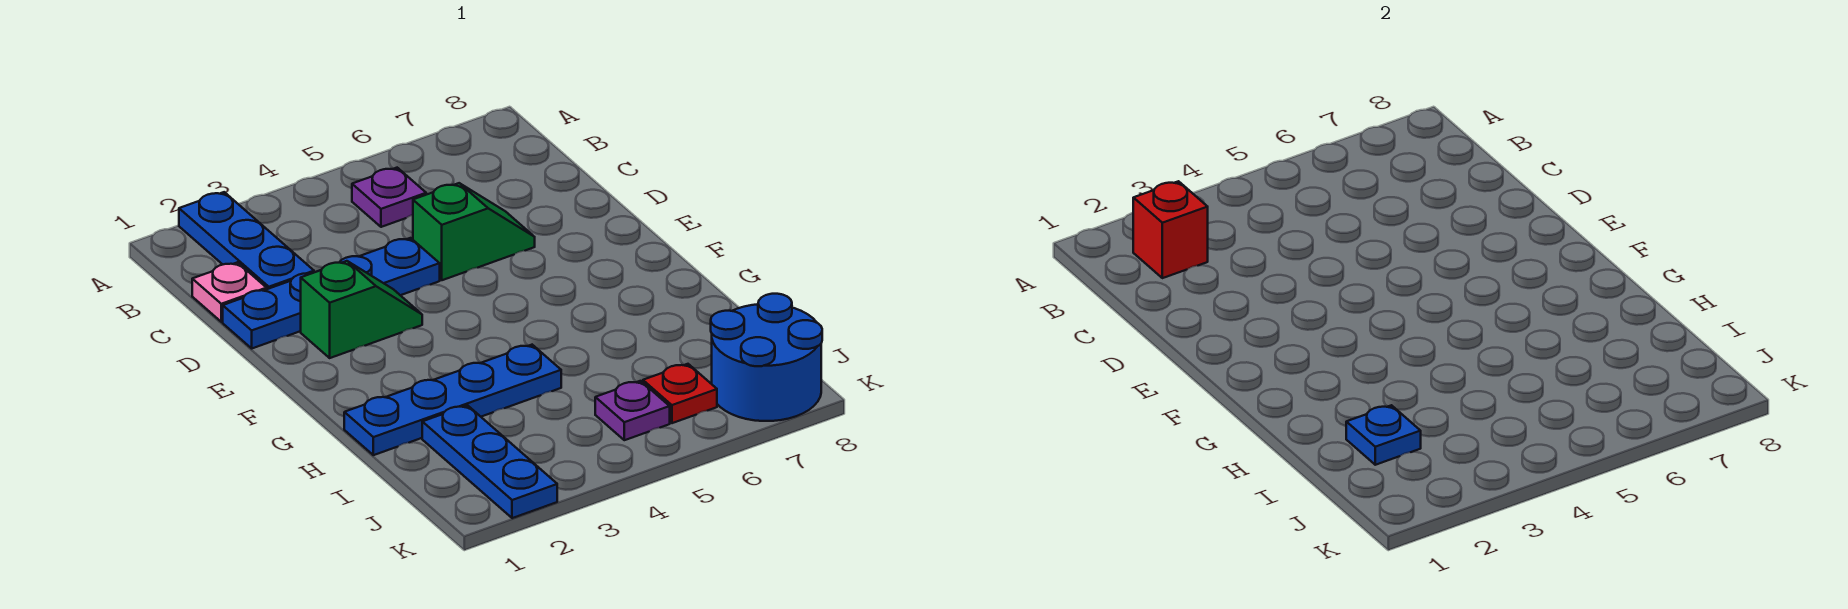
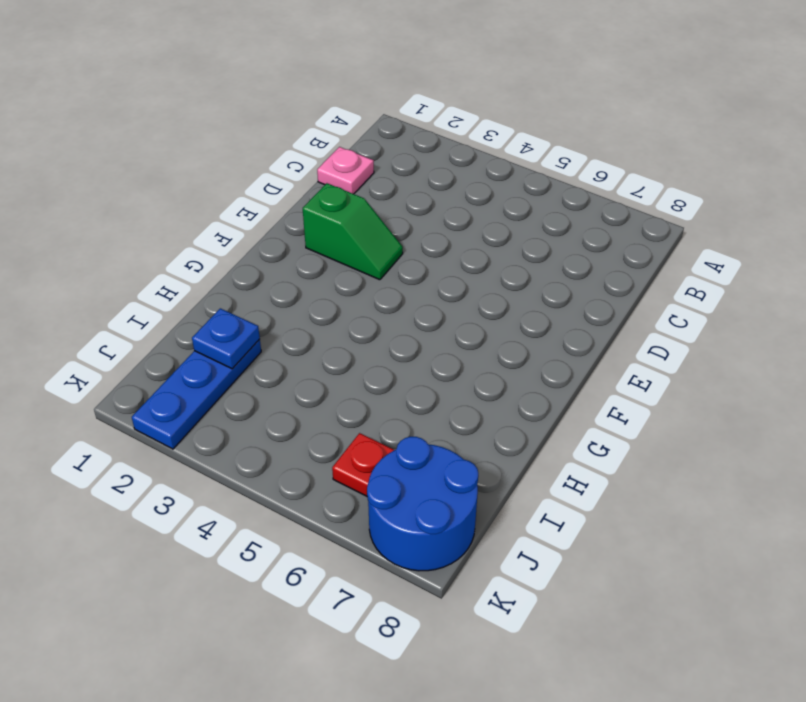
none -> blue 1x3 plate [179,192,314,289]
none -> purple 1x1 plate [352,168,426,227]
none -> blue 1x4 plate [223,238,440,348]

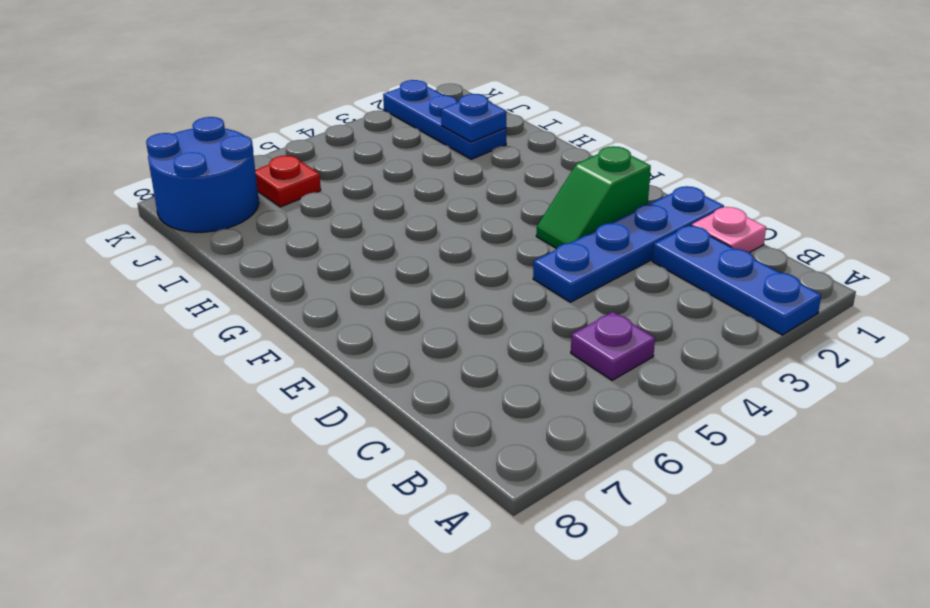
none -> green 1x2 slope [413,183,535,280]
none -> blue 1x4 plate [344,345,561,455]
none -> purple 1x1 plate [595,381,670,440]

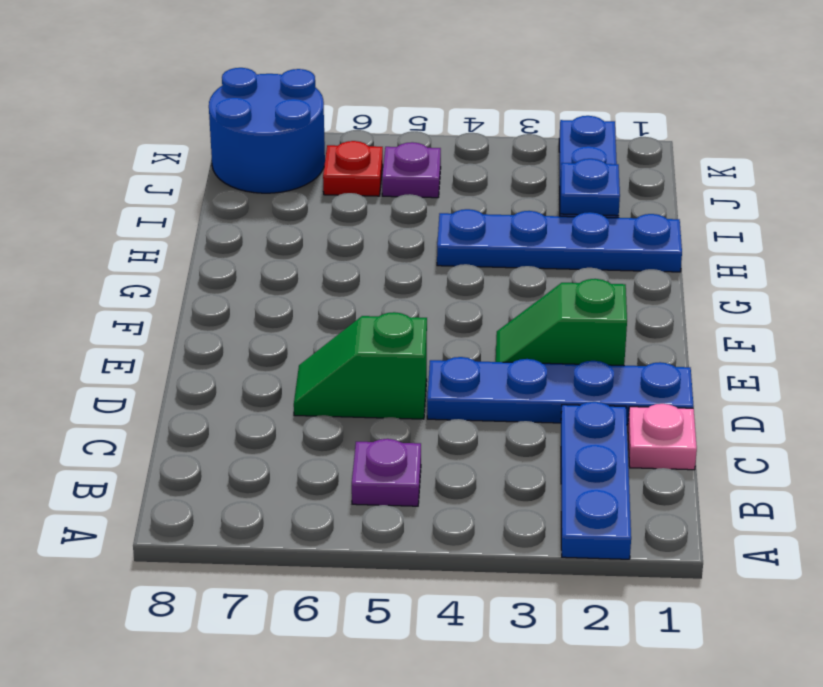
none -> red 1x1 brick [1133,181,1208,278]

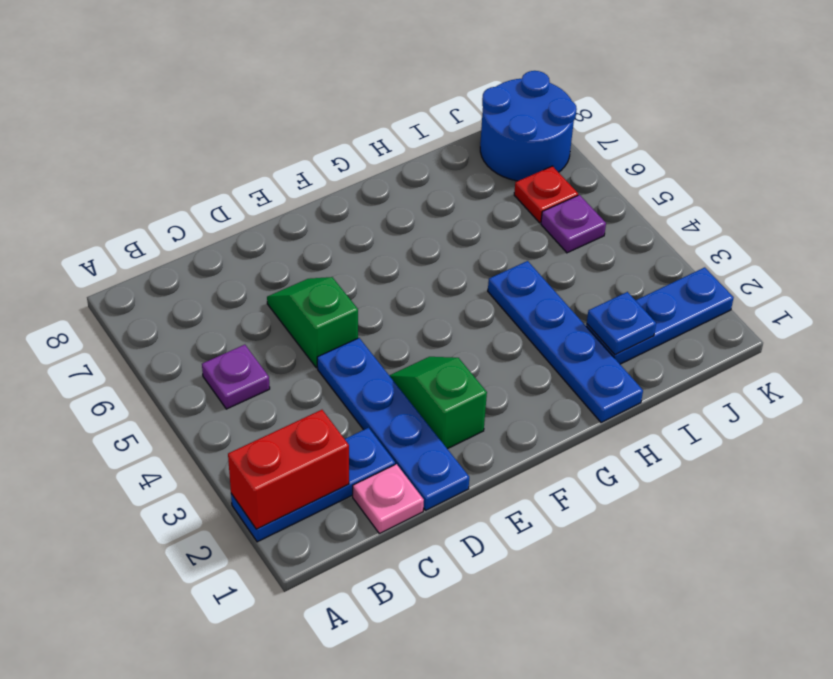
red 1x2 brick [228,410,349,529] -> red 1x1 brick [1133,181,1208,278]

